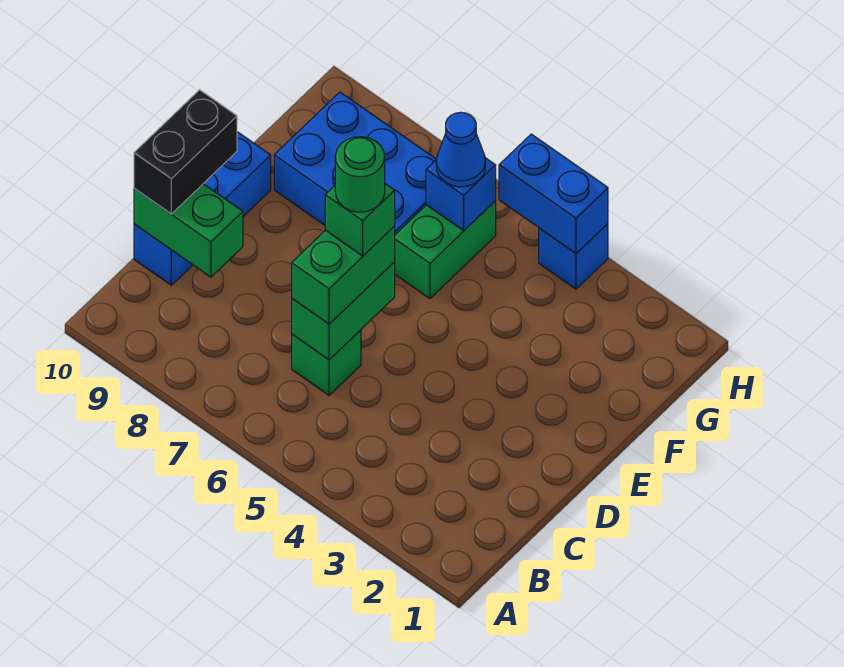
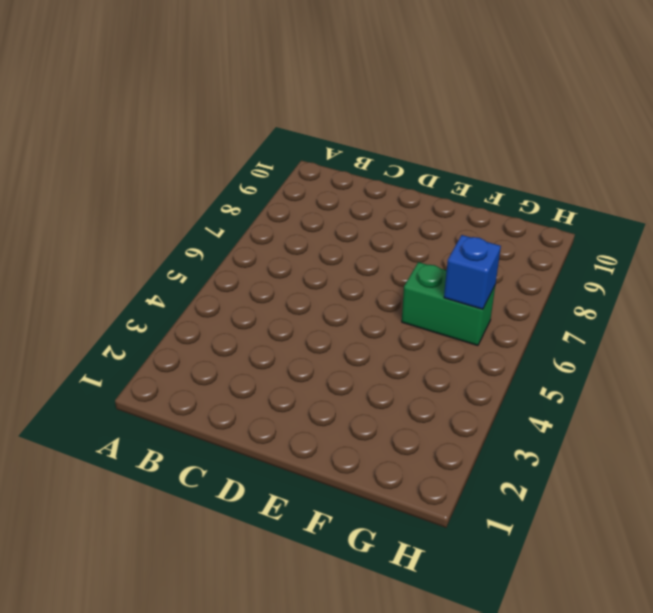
none -> green 1x1 brick [292,330,361,395]
none -> blue 1x3 brick [134,132,271,285]
none -> blue 2x3 brick [274,92,436,235]

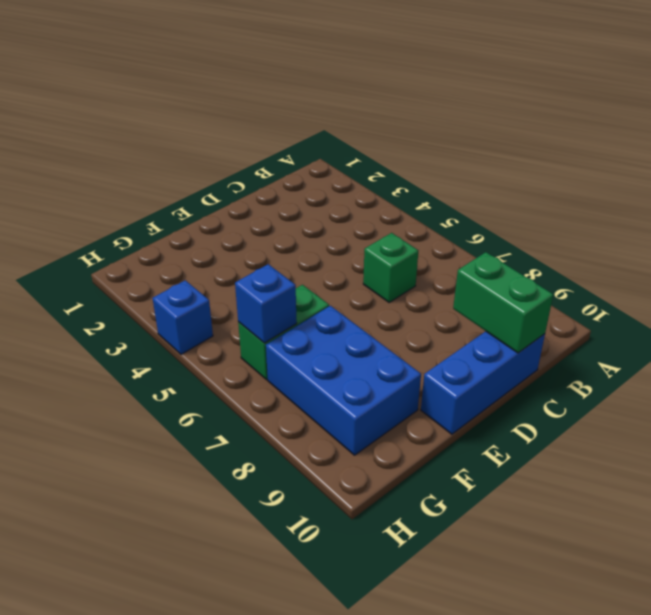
none -> green 1x2 brick [292,262,395,360]
none -> blue 1x2 brick [499,134,608,253]
none -> green 1x2 brick [292,226,395,324]

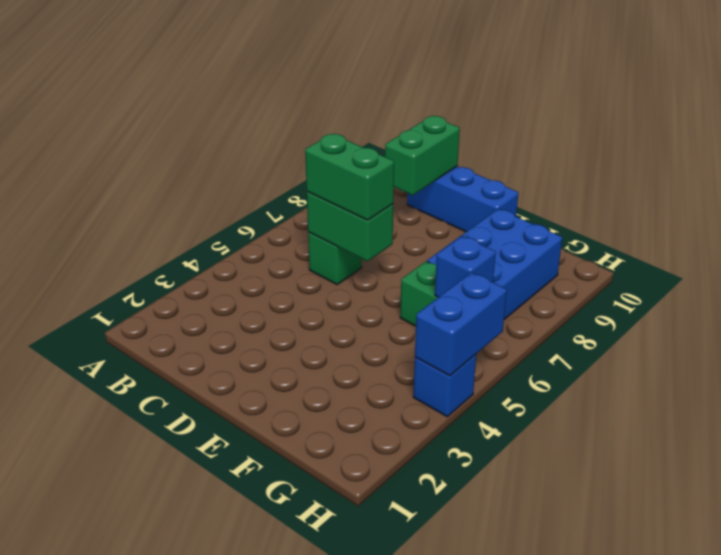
none -> black 1x2 brick [134,90,237,214]
none -> blue 1x1 cone [436,112,485,187]
none -> green 1x1 brick [325,184,395,256]

